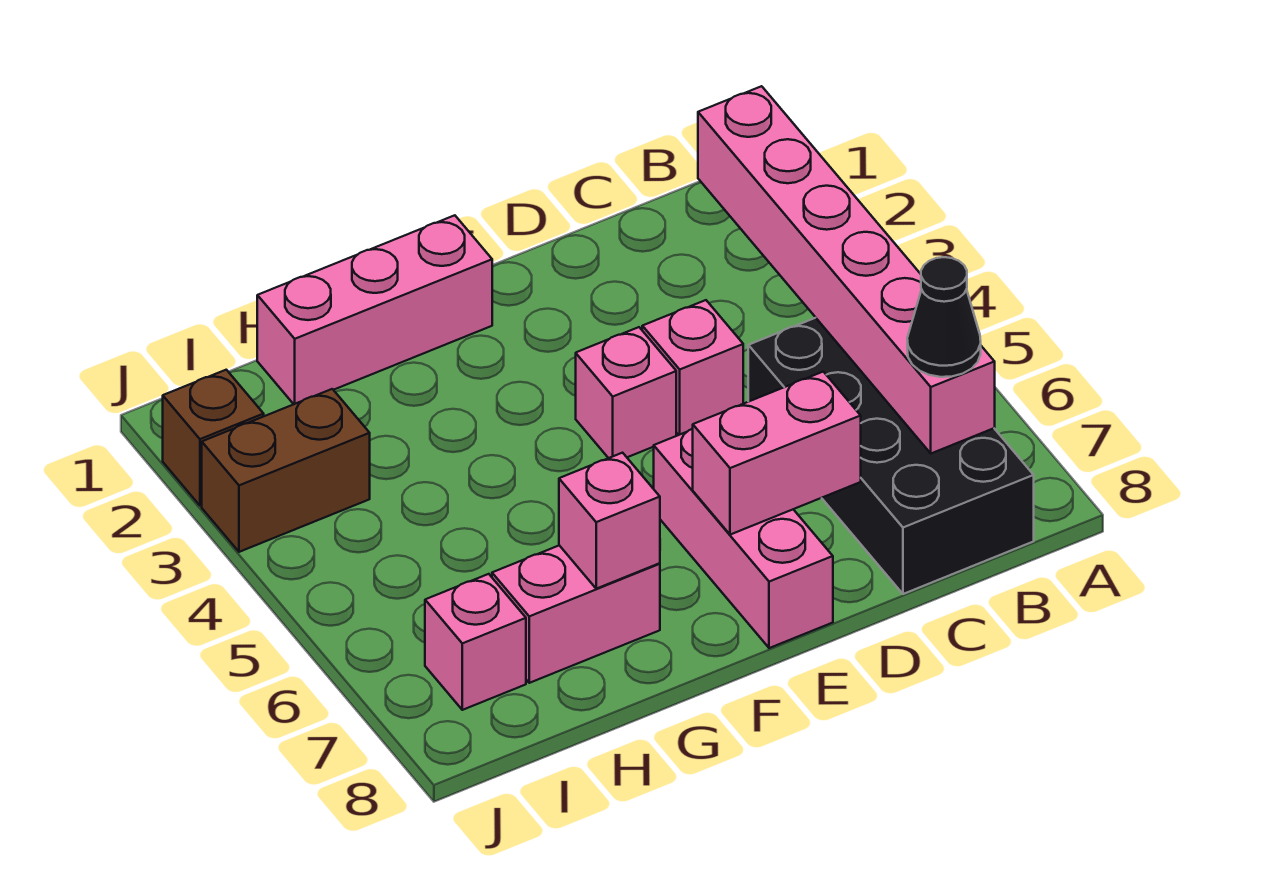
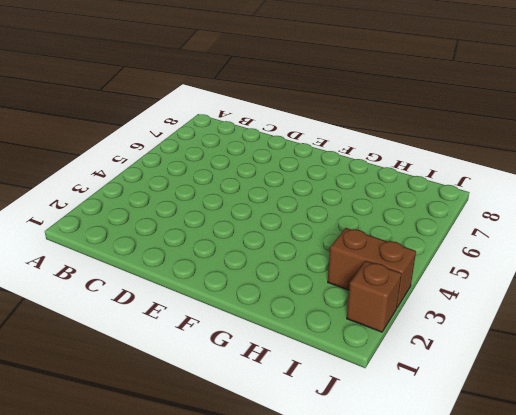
none -> black 2x4 brick [748,318,1034,594]
none -> pink 1x1 brick [642,300,743,435]
none -> pink 1x1 brick [576,327,676,458]

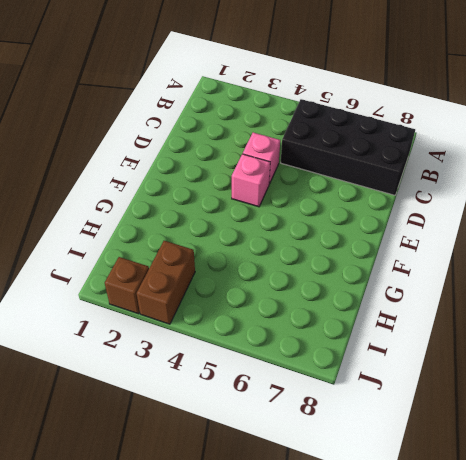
none -> pink 1x3 brick [654,429,833,648]
none -> pink 1x3 brick [257,215,492,404]
none -> pink 1x2 brick [492,545,660,683]

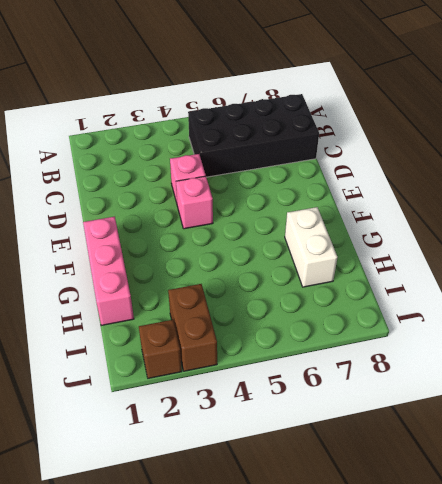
white 1x2 brick [285,207,338,287] -> pink 1x2 brick [492,545,660,683]
none -> pink 1x3 brick [654,429,833,648]
none -> pink 1x1 brick [425,574,526,710]
none -> pink 1x6 brick [698,86,995,453]

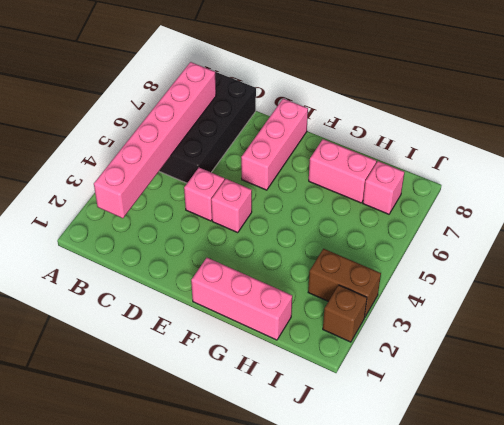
none -> pink 1x2 brick [693,372,861,535]
none -> pink 1x1 brick [559,453,660,589]
none -> black 1x1 cone [907,257,981,377]

